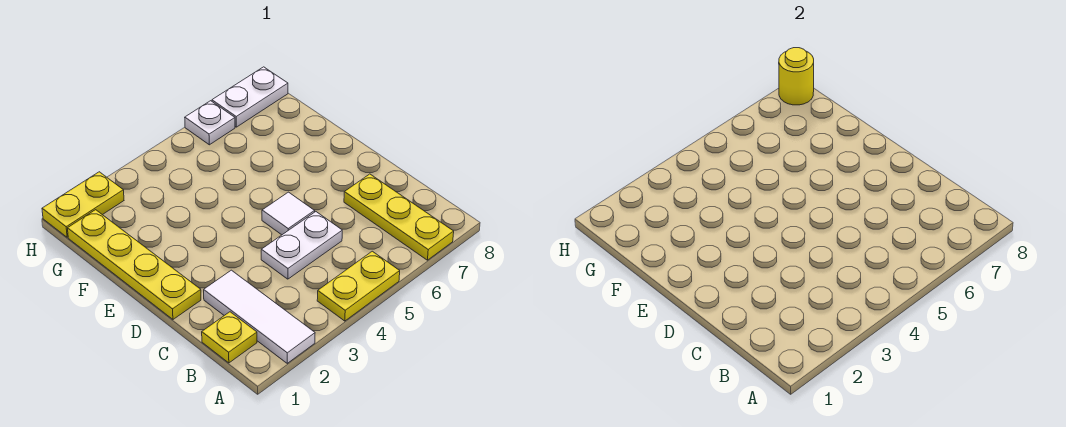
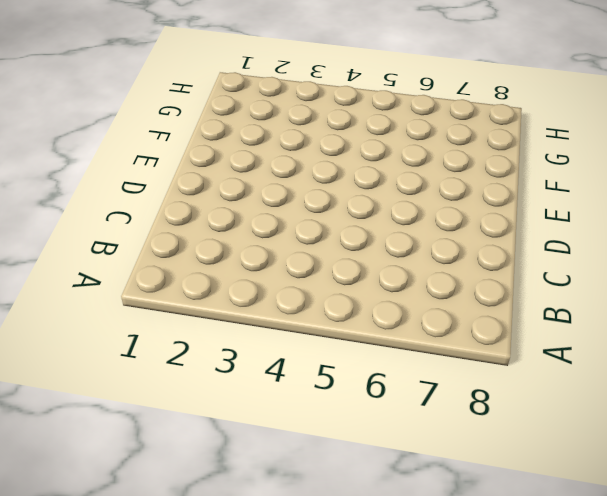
none -> white 1x3 tile [204,270,315,363]
none -> yellow 1x2 plate [317,251,400,321]

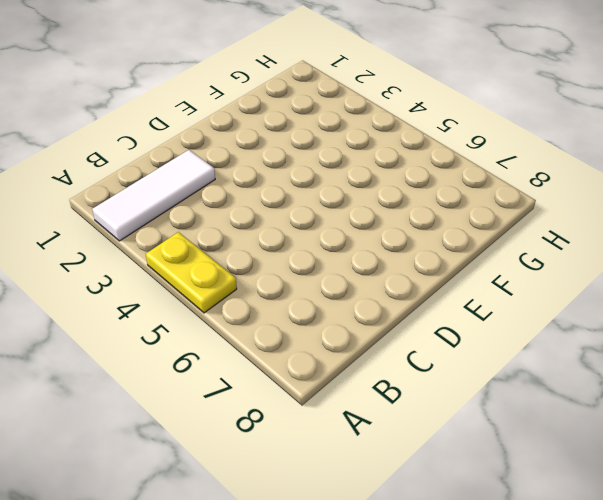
none -> yellow 1x3 plate [344,174,454,260]
none -> yellow 1x1 plate [202,312,257,363]

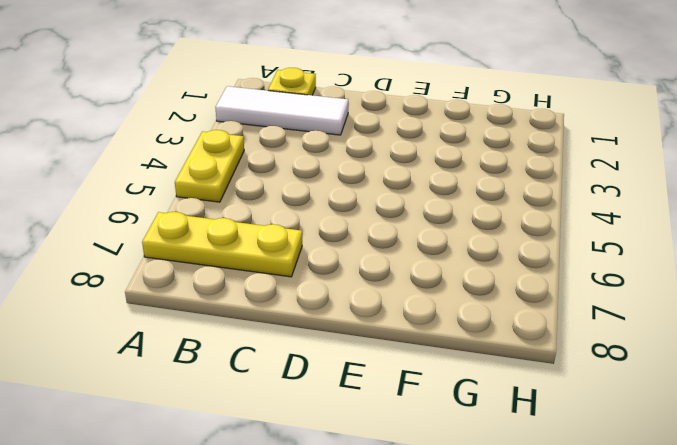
none -> white 1x2 plate [261,212,342,279]
none -> yellow 1x4 plate [68,210,201,319]

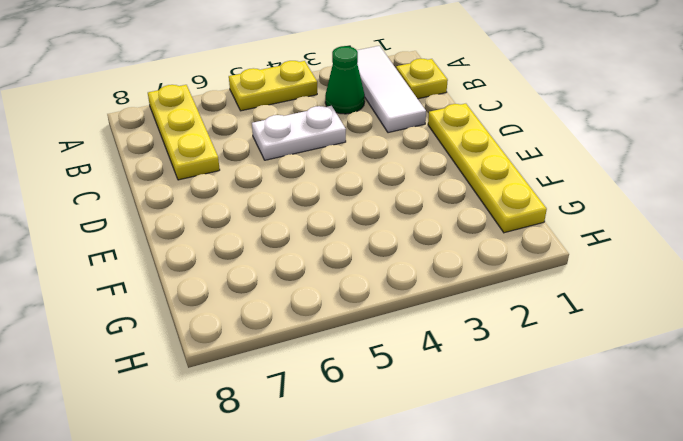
green 1x1 cone [325,46,365,114] -> none
none -> white 1x1 tile [262,192,315,235]
none -> yellow 1x2 plate [42,172,124,237]

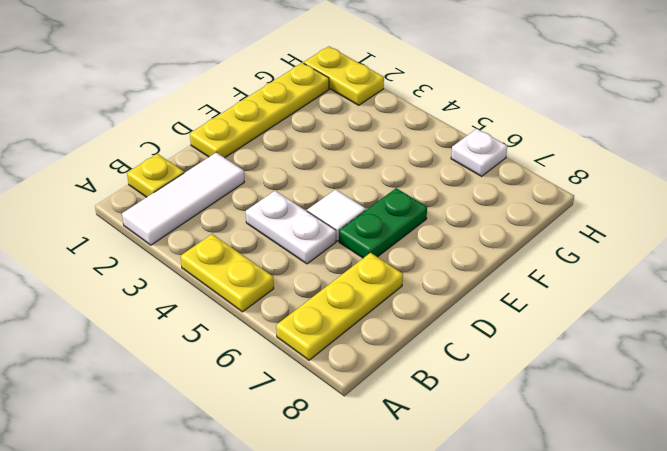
green 1x2 plate [339,188,427,258] -> none
none -> white 1x2 plate [212,67,288,127]
none -> yellow 1x1 round brick [779,48,814,105]

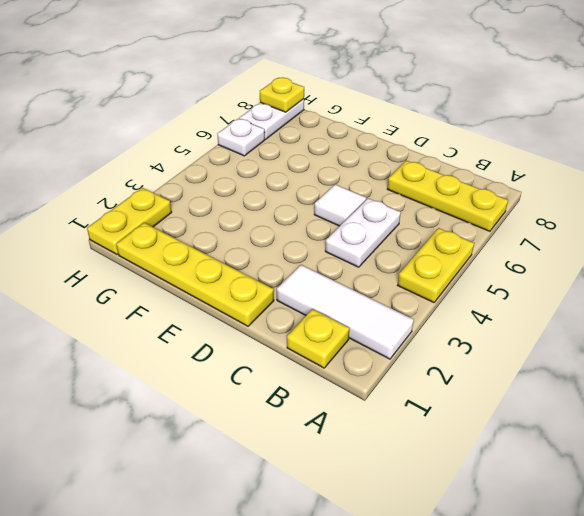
yellow 1x1 plate [260,77,304,112] -> yellow 1x1 round brick [779,48,814,105]

